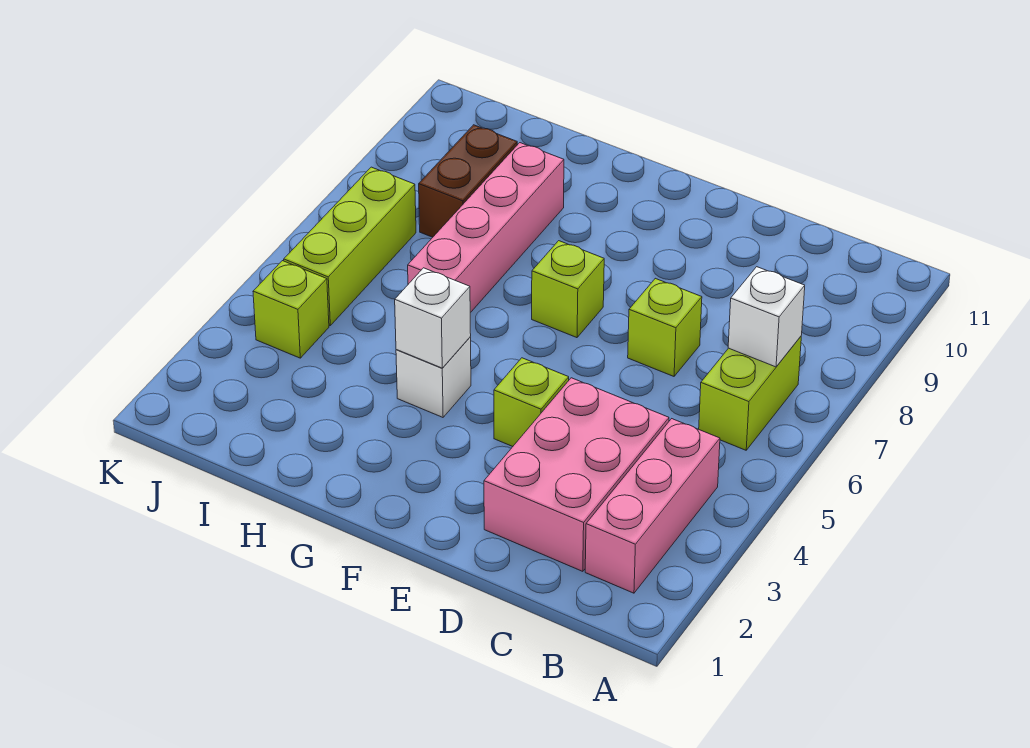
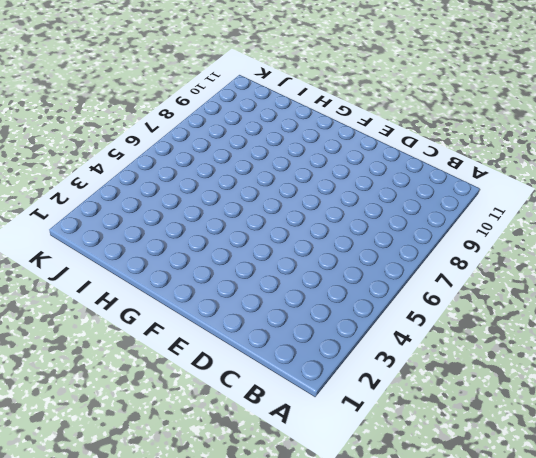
none -> pink 1x3 brick [585,419,720,593]
none -> lime 1x2 brick [699,336,801,450]
none -> pink 2x3 brick [484,378,669,571]

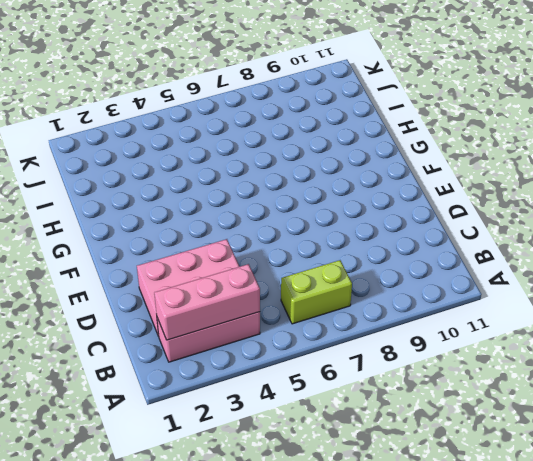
pink 1x3 brick [154,264,260,340] -> none
none -> lime 1x1 brick [628,278,702,376]
none -> lime 1x1 brick [494,358,569,446]
none -> lime 1x1 brick [532,241,604,338]

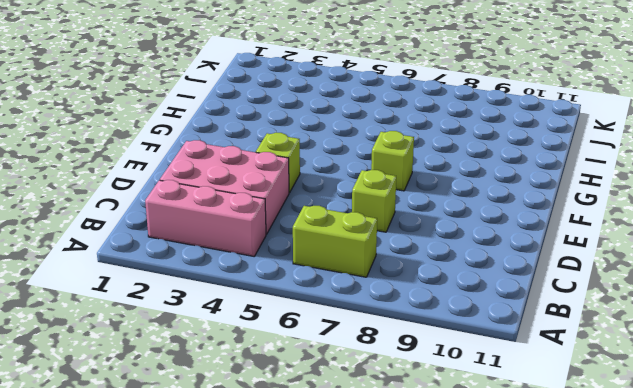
none -> white 1x1 brick [396,337,471,417]
none -> pink 1x4 brick [408,143,564,313]
none -> brown 1x2 brick [419,125,517,237]

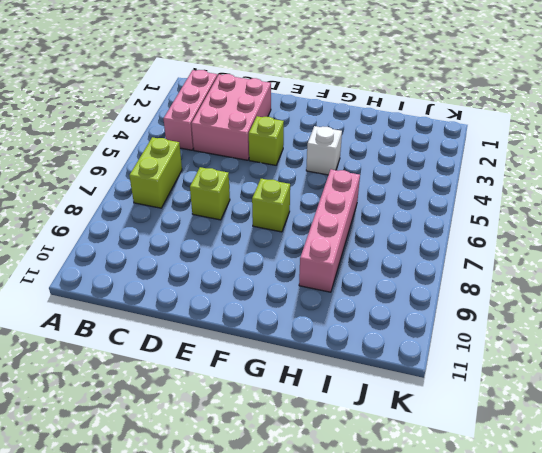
none -> brown 1x2 brick [419,125,517,237]
none -> lime 1x1 brick [253,261,329,358]
none -> lime 1x3 brick [284,167,416,325]

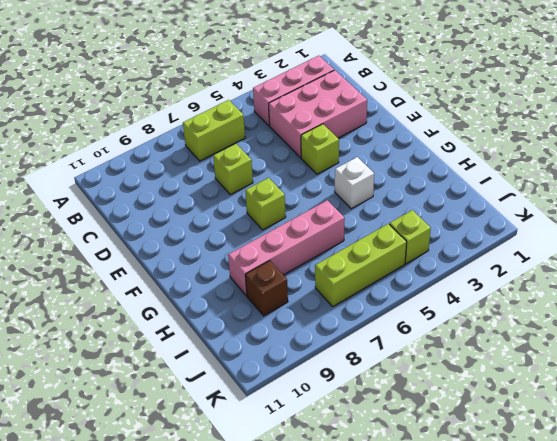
brown 1x1 brick [245,261,288,316] -> brown 1x2 brick [419,125,517,237]
none -> white 1x1 brick [728,267,805,367]
none -> white 1x1 brick [395,268,471,368]

